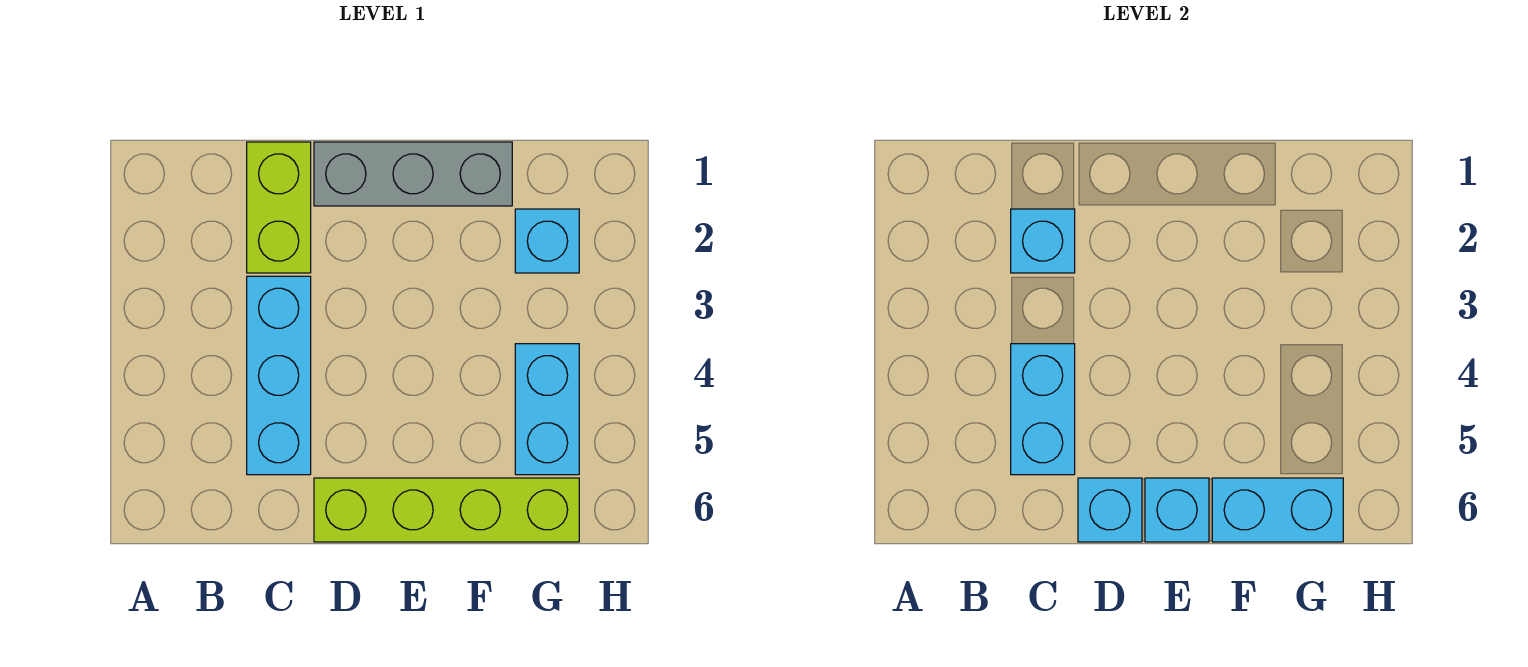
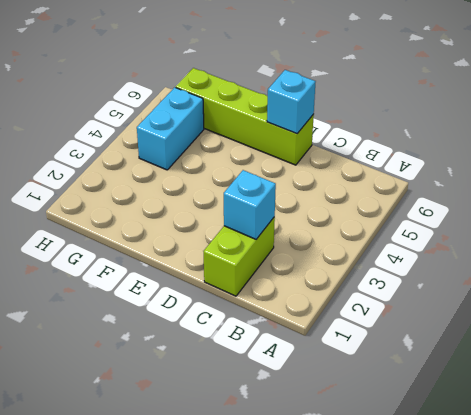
none -> cyan 1x3 brick [247,276,311,475]
none -> grey 1x3 brick [314,142,512,206]

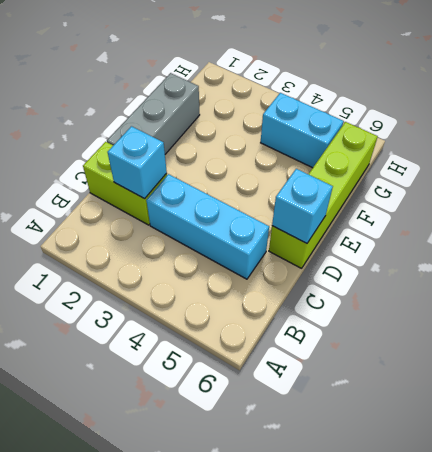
none -> cyan 1x1 brick [515,209,579,273]
none -> cyan 1x2 brick [1011,344,1075,475]

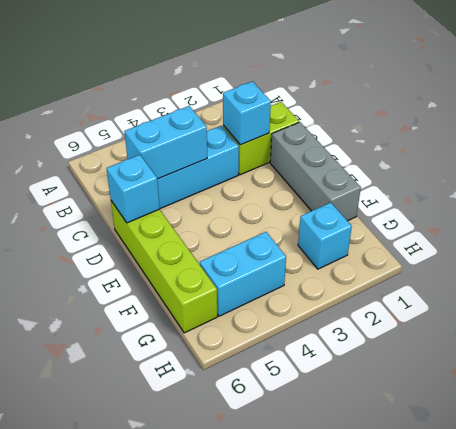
none -> cyan 1x1 brick [1145,478,1209,542]
none -> cyan 1x2 brick [1212,478,1343,542]

